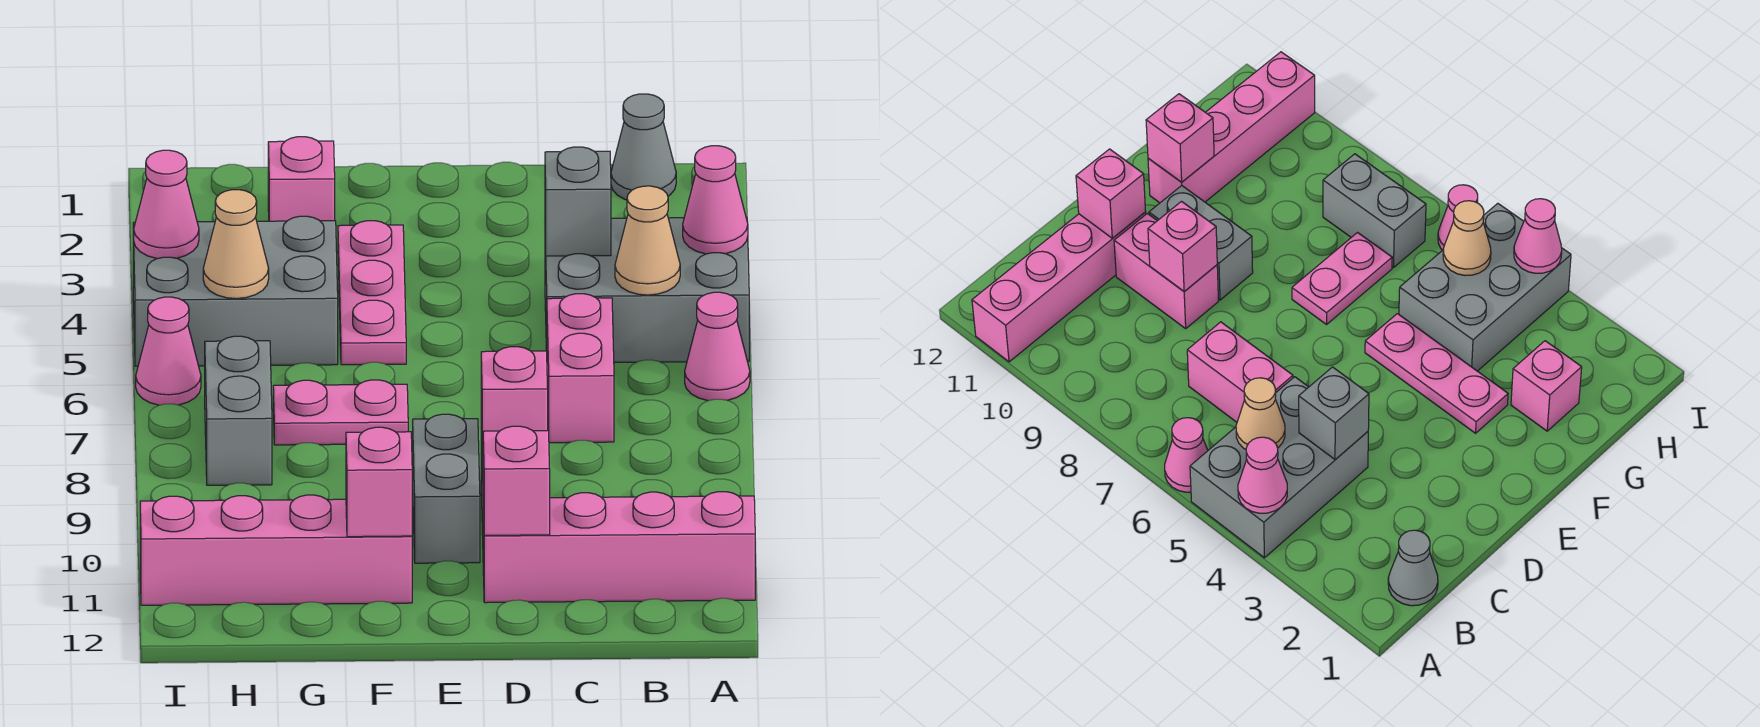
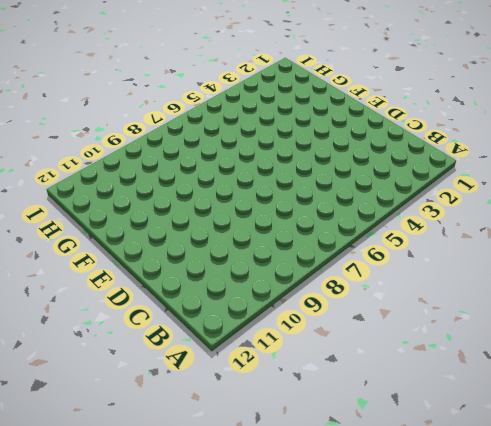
none -> grey 2x3 brick [545,217,749,362]
none -> pink 1x1 cone [685,292,750,401]
none -> pink 1x4 brick [483,492,755,603]

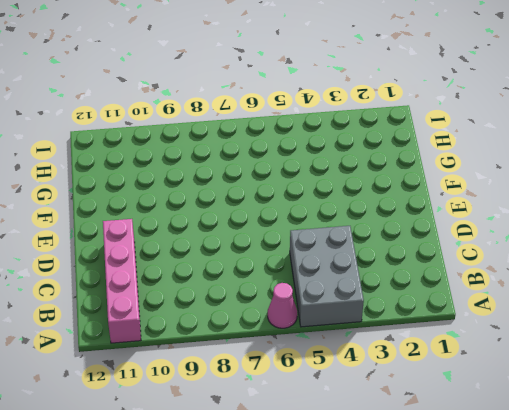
none -> grey 1x1 cone [611,94,676,200]
none -> pink 1x2 brick [547,294,614,443]
none -> pink 1x2 brick [1114,213,1218,328]

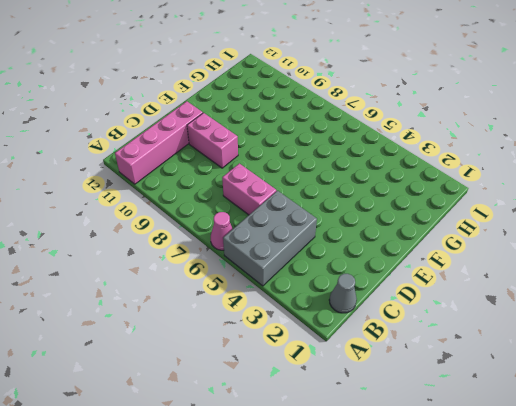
none -> grey 1x2 brick [413,414,480,563]
none -> pink 1x3 plate [338,221,406,365]
none -> pink 1x2 plate [273,380,408,445]

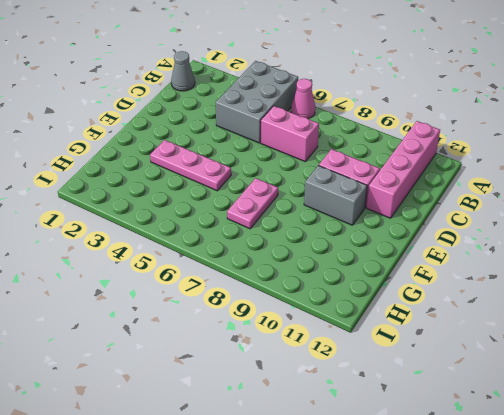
none -> pink 1x4 brick [140,495,412,605]
none -> pink 1x1 brick [268,137,335,221]
none -> grey 2x3 brick [133,216,338,366]

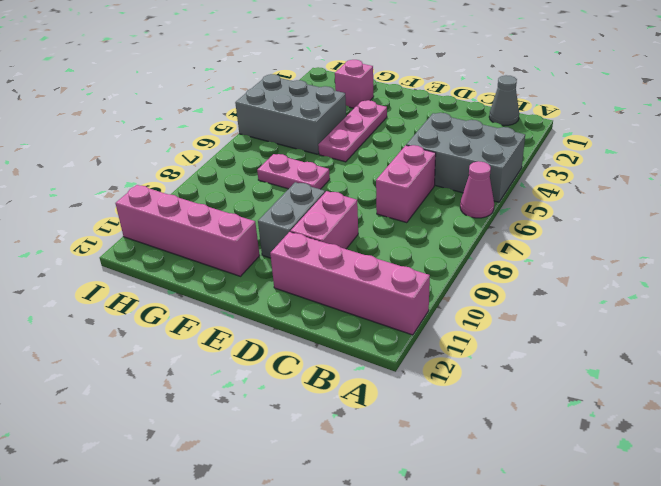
none -> grey 1x2 brick [205,336,272,485]
none -> pink 1x1 cone [136,297,201,405]
none -> pink 1x1 cone [683,146,748,254]

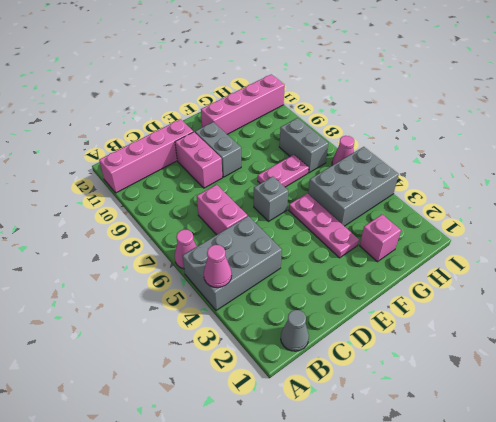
grey 1x1 brick [254,176,288,221] -> grey 1x1 brick moved to [545,147,611,256]
none -> tan 1x1 cone [615,186,680,295]
none -> pink 1x1 brick [481,347,548,456]
none -> pink 1x1 brick [483,426,550,535]

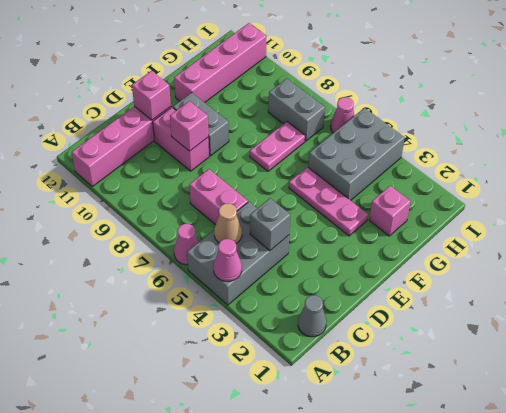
none -> pink 1x1 brick [346,427,412,537]
none -> tan 1x1 cone [203,190,269,299]
none -> pink 1x1 cone [134,150,199,259]

